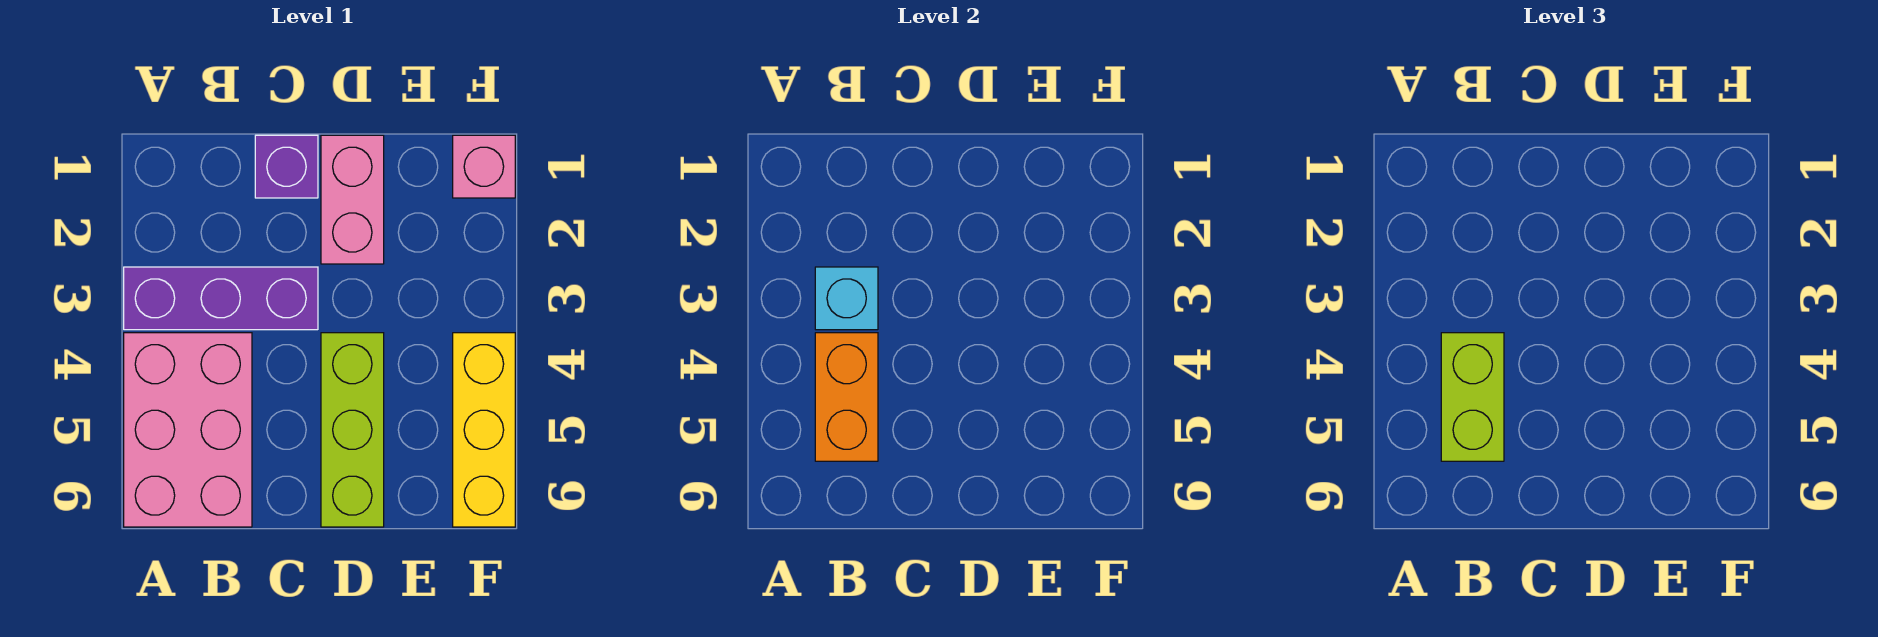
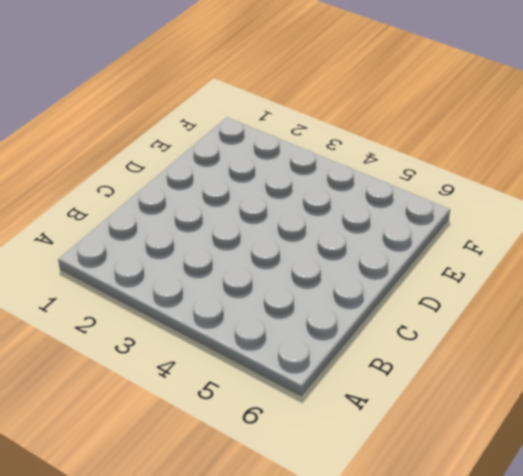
none -> purple 1x3 brick [124,267,318,330]
none -> pink 2x3 brick [124,333,252,527]

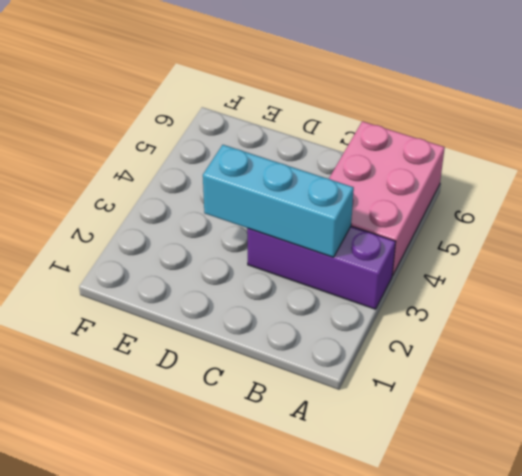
cyan 1x3 brick [203,145,354,257] -> cyan 1x1 brick [815,267,878,330]
none -> purple 1x1 brick [255,135,318,198]
none -> pink 1x2 brick [321,135,384,264]

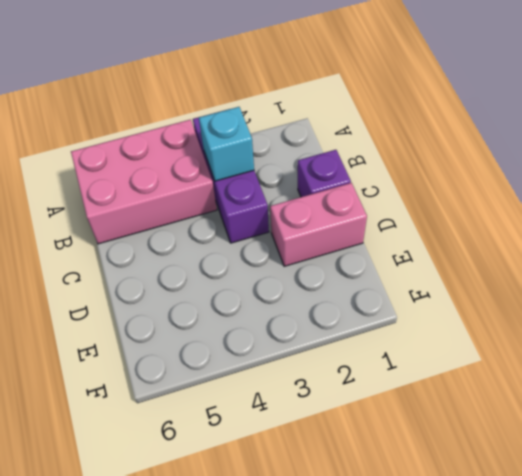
none -> lime 1x3 brick [321,333,384,527]
none -> pink 1x1 brick [453,135,515,198]

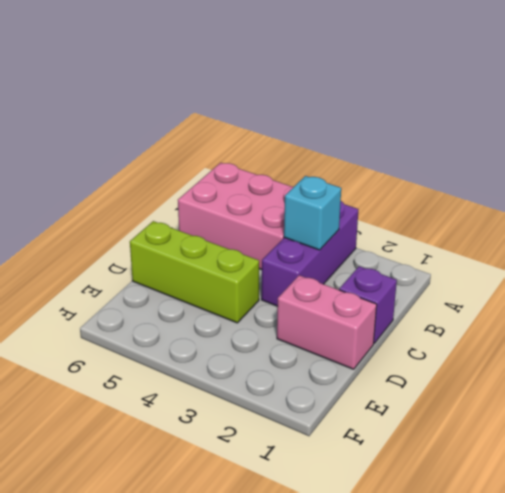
none -> pink 1x1 brick [453,135,515,198]
none -> yellow 1x3 brick [453,333,515,527]

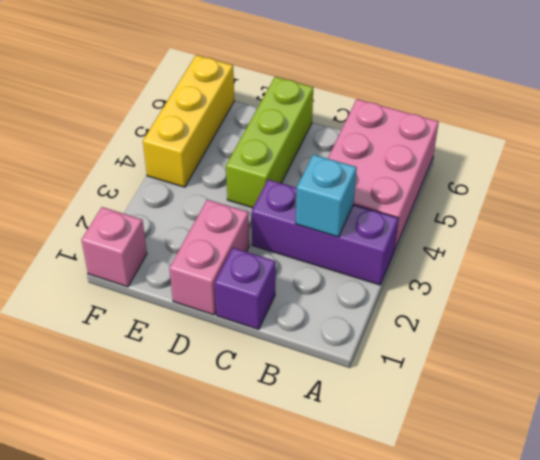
none -> orange 1x2 brick [815,333,878,461]
none -> lime 1x2 brick [1441,333,1504,461]

